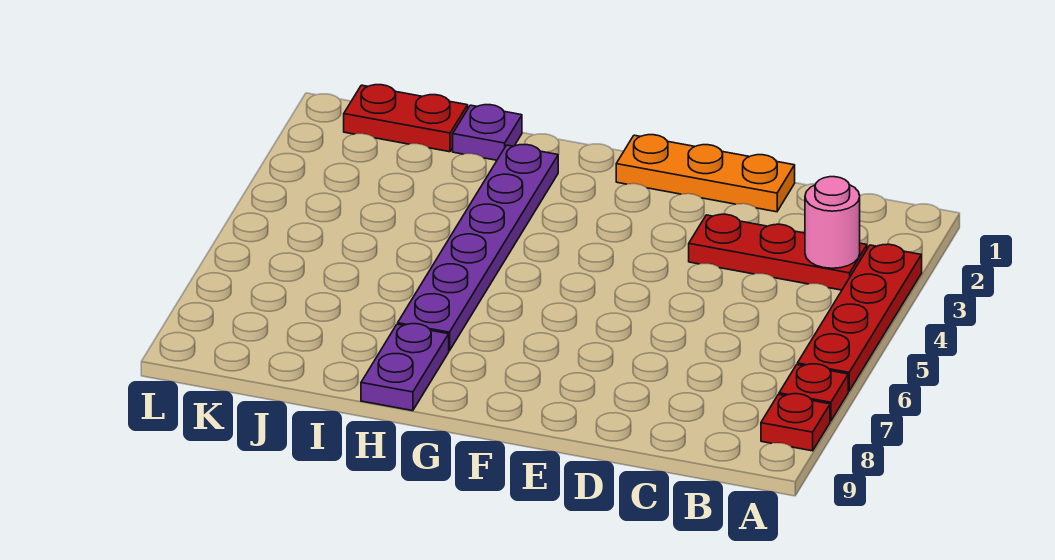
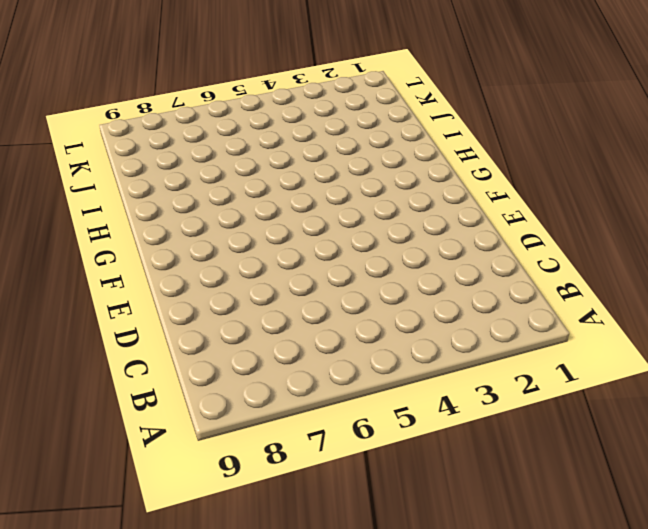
none -> red 1x4 plate [797,244,922,391]
none -> red 1x1 plate [779,364,848,421]

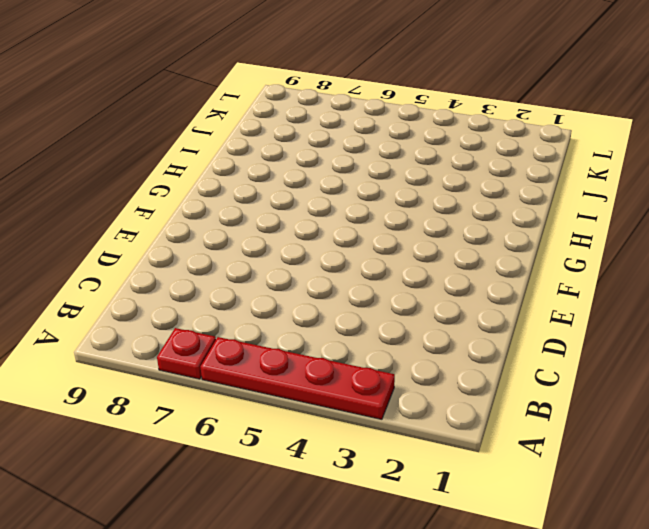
none -> red 1x1 plate [761,394,830,451]
none -> red 1x3 plate [689,214,867,290]

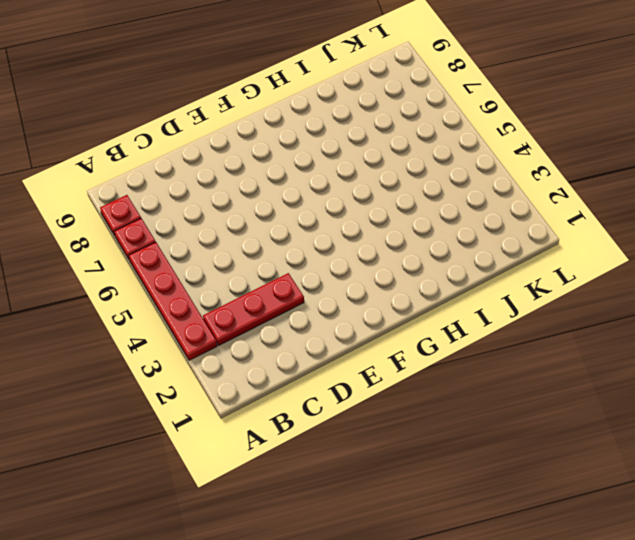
none -> orange 1x3 plate [616,135,795,212]
none -> purple 1x6 plate [398,145,558,351]

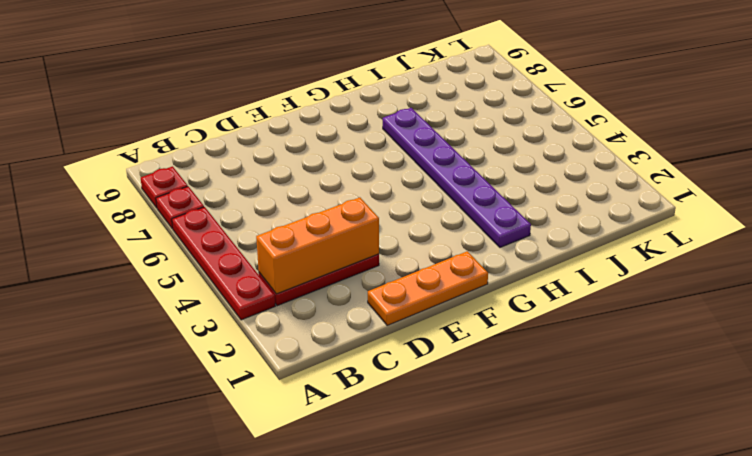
orange 1x3 brick [256,197,379,294] -> pink 1x1 round brick [805,177,860,268]
none -> purple 1x2 plate [361,324,449,411]
none -> purple 1x1 plate [453,105,522,160]

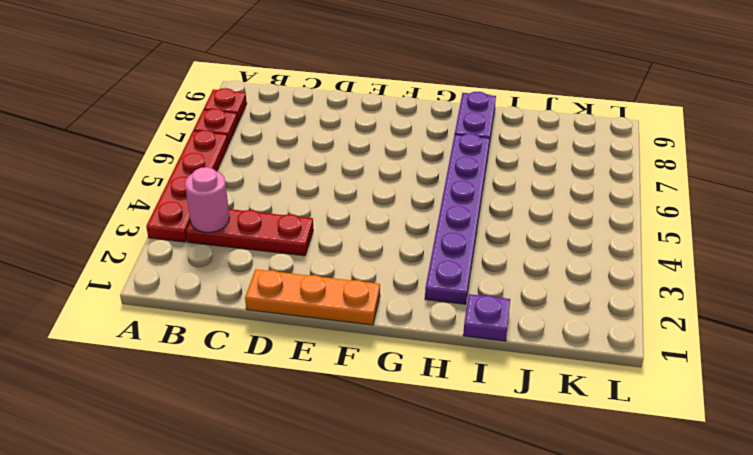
none -> red 1x2 plate [344,85,468,152]

